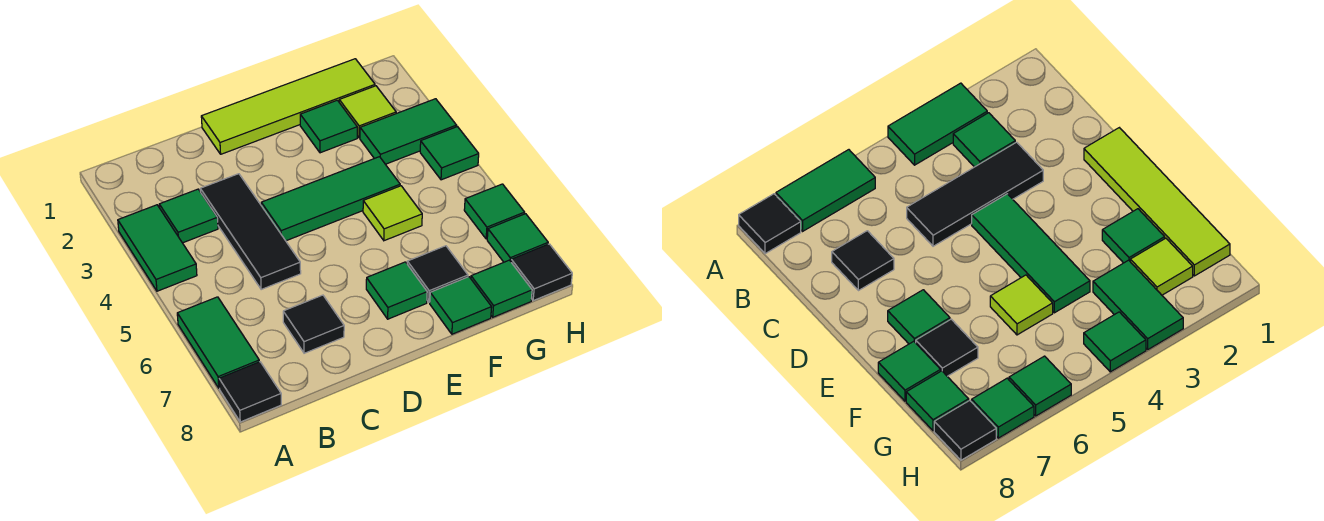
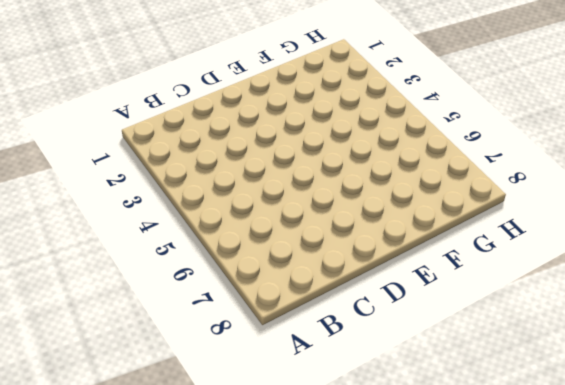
none -> green 1x2 tile [118,205,197,291]
none -> green 1x2 tile [177,297,259,388]
none -> black 1x1 tile [219,362,281,422]

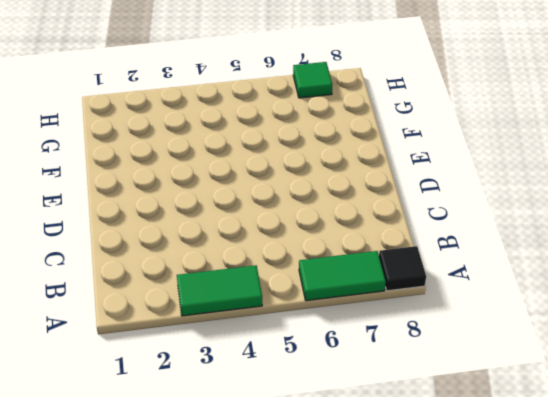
none -> green 1x1 tile [159,189,218,243]
none -> black 1x3 tile [200,174,301,289]
none -> black 1x1 tile [283,295,344,353]

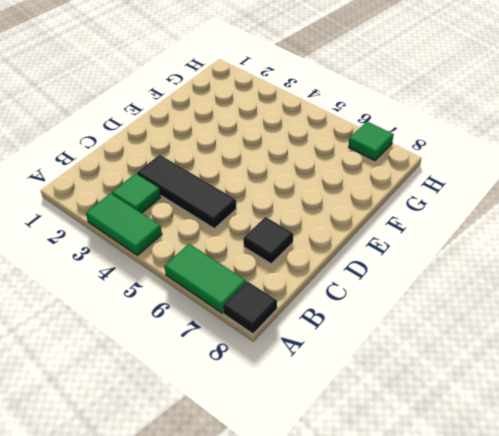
none -> lime 1x4 tile [201,59,375,154]
none -> green 1x3 tile [261,157,400,241]
none -> green 1x1 tile [366,262,427,319]

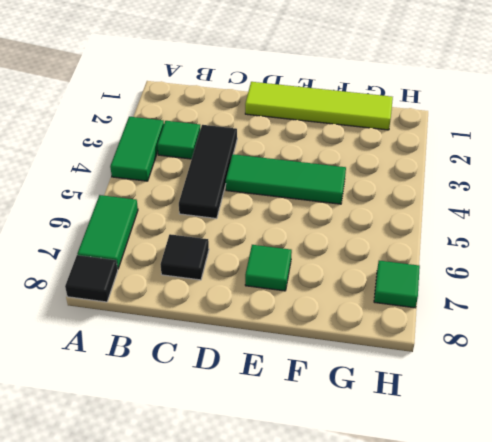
none -> green 1x1 tile [300,100,357,153]
none -> lime 1x1 tile [363,186,422,241]
none -> black 1x1 tile [407,246,468,302]

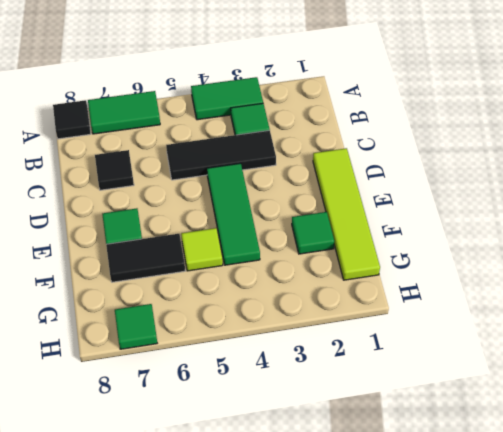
black 1x2 tile [106,234,185,282] -> black 1x1 tile [407,246,468,302]
none -> green 1x1 tile [430,277,492,334]
none -> lime 1x1 tile [339,86,396,138]
none -> green 1x2 tile [360,99,456,164]

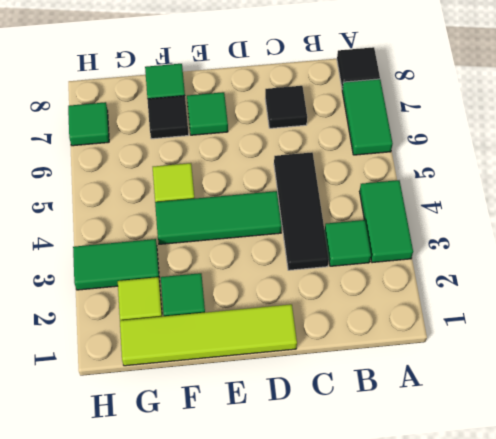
none -> green 1x1 tile [471,260,532,317]
none -> green 1x1 tile [420,127,479,180]
none -> green 1x1 tile [464,184,525,239]

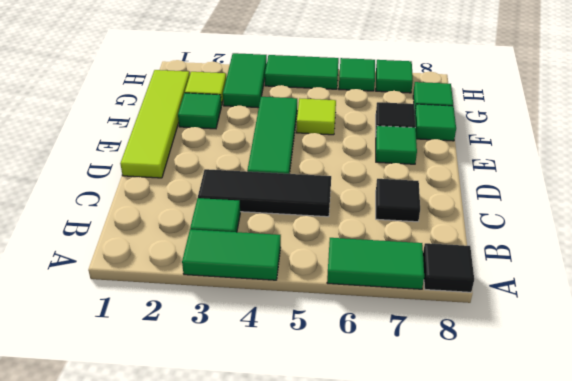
green 1x2 tile [265,55,339,89] -> green 1x1 tile [420,127,479,180]
none -> black 1x1 tile [511,244,572,301]

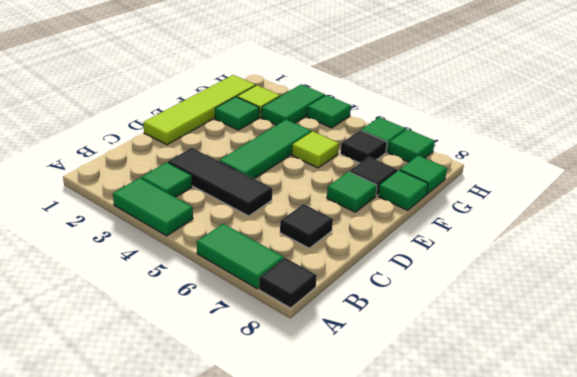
black 1x1 tile [340,130,387,163] -> black 1x1 tile moved to [511,244,572,301]

